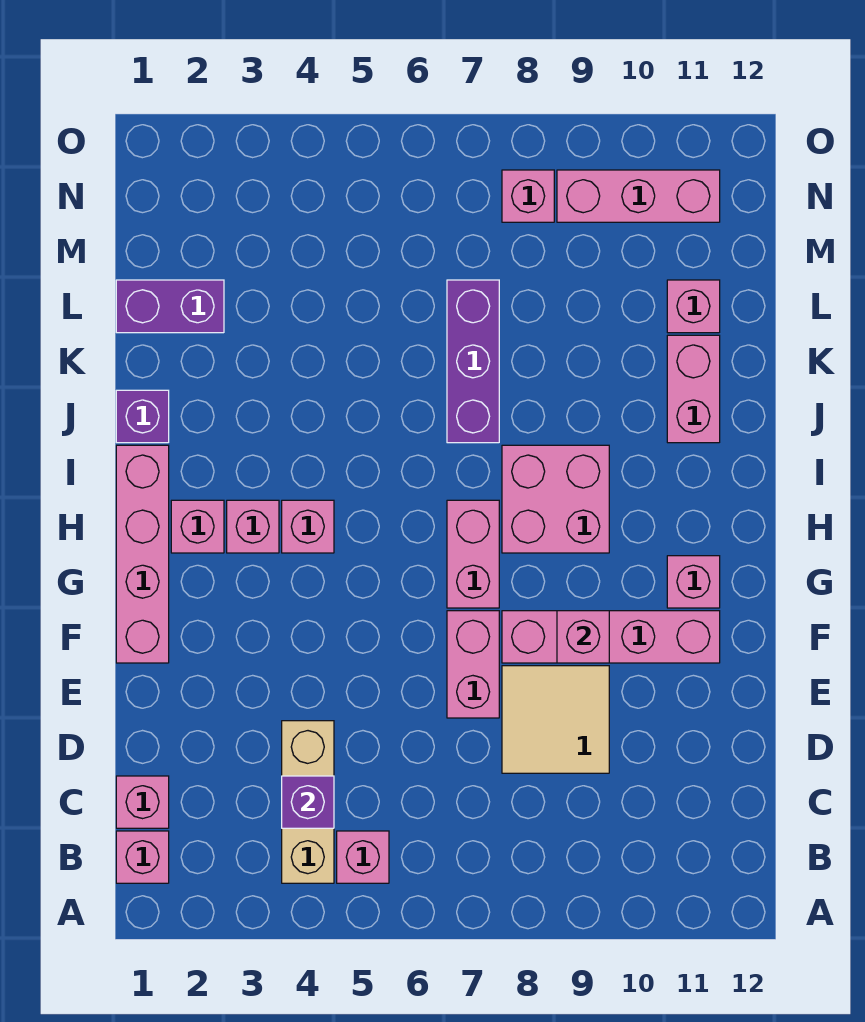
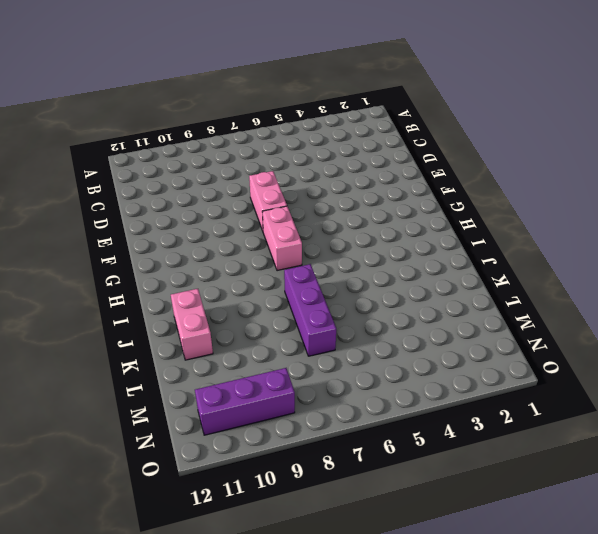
purple 1x3 brick [195,368,295,435] -> pink 1x3 brick [557,170,720,222]
none -> pink 1x1 brick [116,831,169,883]
none -> tan 1x3 brick [282,721,334,883]
none -> pink 1x1 brick [337,831,389,883]

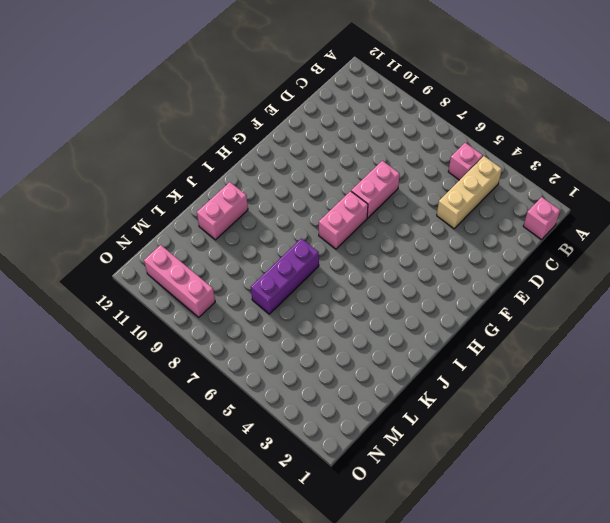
none -> pink 1x1 brick [116,776,169,828]
none -> tan 2x2 tile [502,666,609,773]
none -> pink 1x4 brick [116,445,169,663]

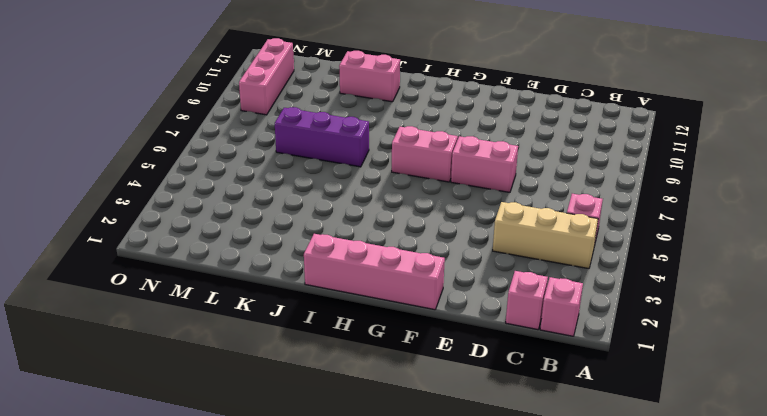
none -> tan 2x2 tile [502,666,609,773]
none -> pink 1x4 brick [502,611,720,663]
none -> pink 1x1 brick [667,556,720,608]

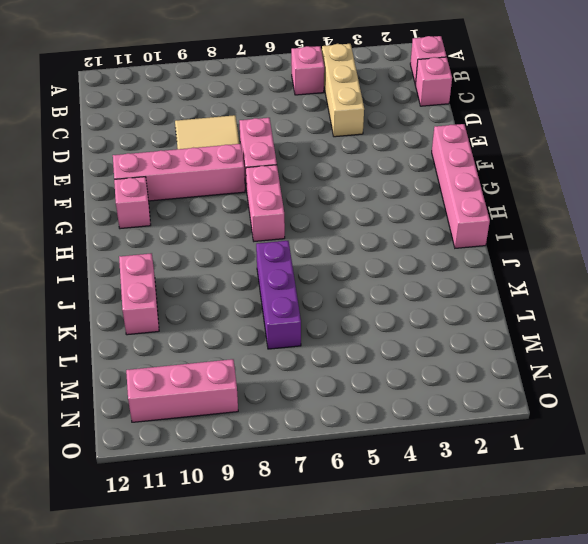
none -> pink 1x1 brick [171,500,224,553]
none -> pink 1x1 brick [227,500,279,553]
none -> pink 1x1 brick [282,500,334,553]

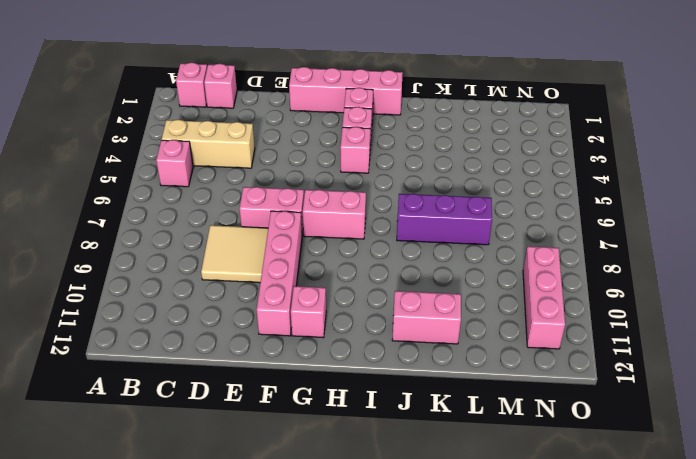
none -> pink 2x2 brick [502,445,609,553]
none -> purple 1x1 brick [116,390,169,443]
none -> purple 1x2 brick [116,280,224,333]

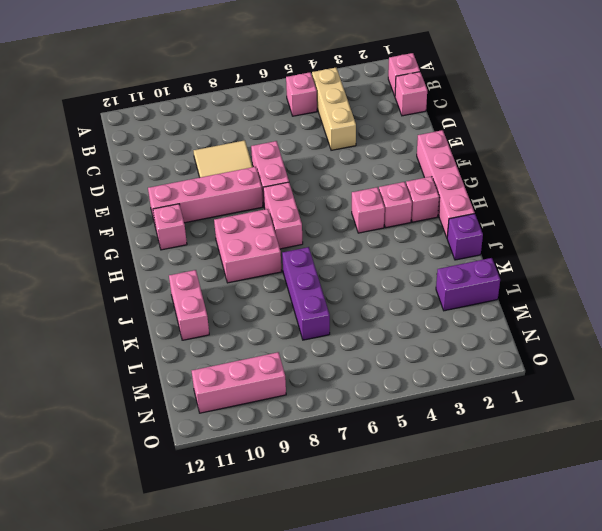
none -> pink 1x1 brick [667,280,720,333]
none -> pink 1x1 brick [502,170,554,222]
none -> purple 1x1 brick [282,776,334,828]

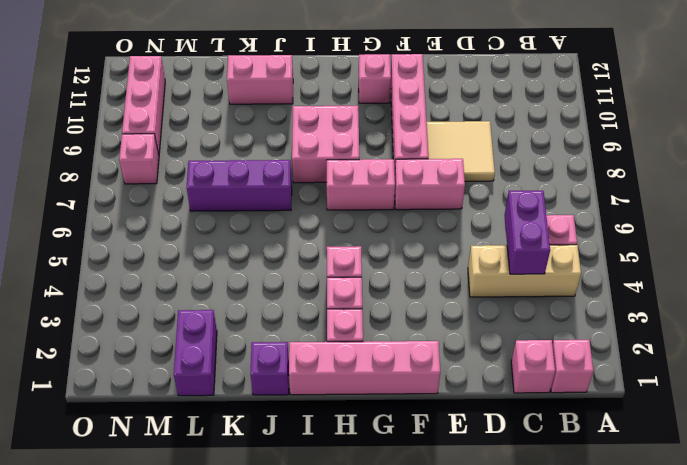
purple 1x2 brick [504,191,550,274] -> purple 1x1 brick [282,776,334,828]
none -> pink 1x1 brick [667,280,720,333]
none -> pink 1x1 brick [557,611,609,663]

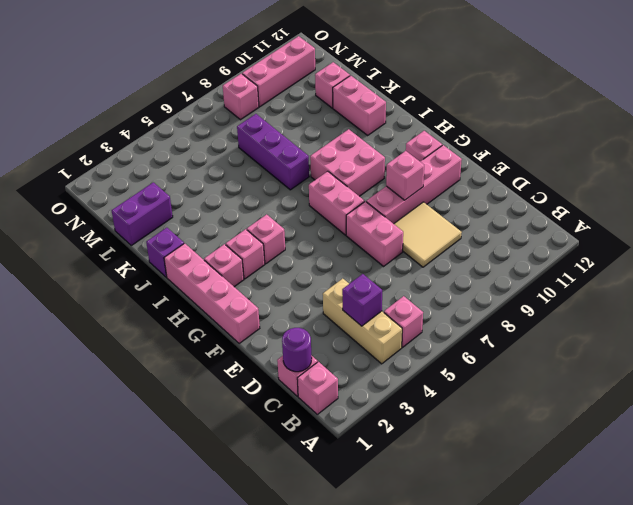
purple 1x1 round brick [282,328,312,372] -> none

